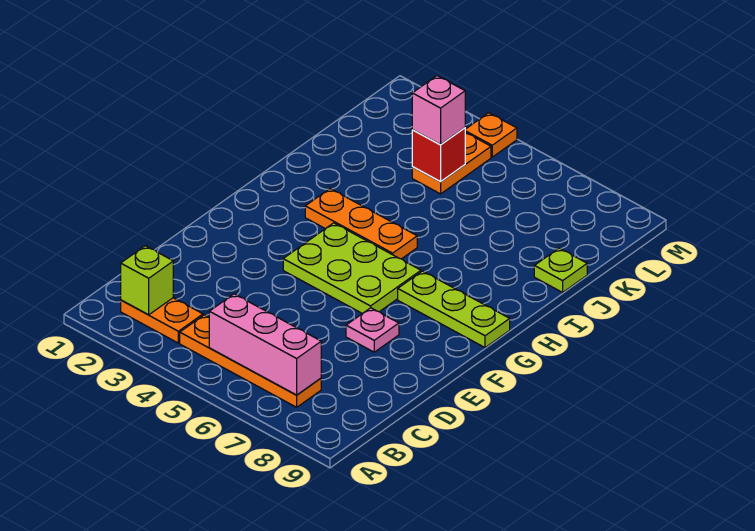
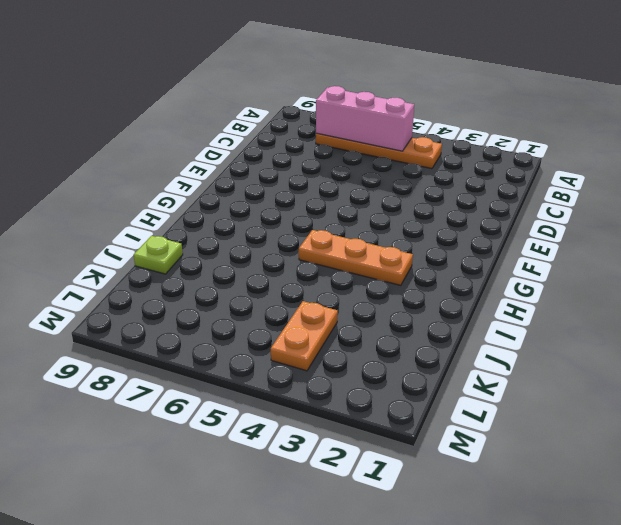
none -> orange 1x2 plate [121,298,203,343]
none -> pink 1x1 plate [346,308,399,352]
none -> lime 2x3 plate [283,223,421,314]

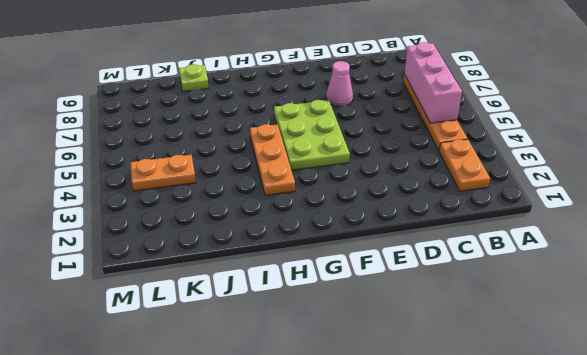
pink 1x1 cone [326,61,353,107] -> pink 1x1 plate [346,308,399,352]
none -> lime 1x3 plate [398,271,510,348]
none -> orange 1x1 plate [465,113,517,157]
none -> lime 1x1 brick [121,246,173,315]

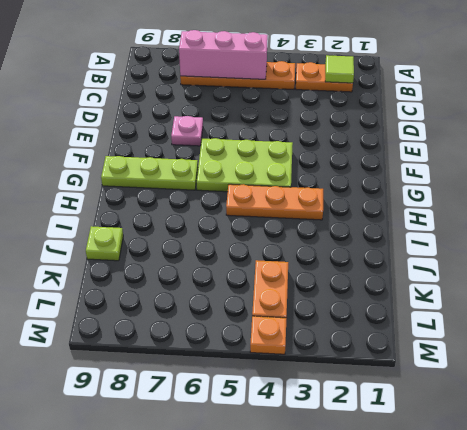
lime 1x1 tile [325,55,354,83] -> lime 1x1 brick [121,246,173,315]
none -> red 1x1 brick [412,128,465,182]
none -> pink 1x1 brick [412,76,465,145]

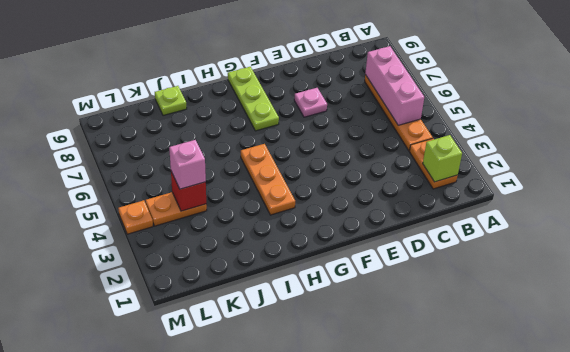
none -> lime 2x3 plate [283,223,421,314]

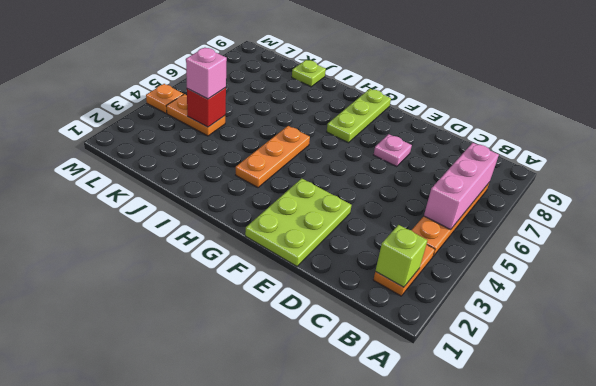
lime 2x3 plate [245,178,352,266] -> lime 2x3 plate moved to [283,223,421,314]

